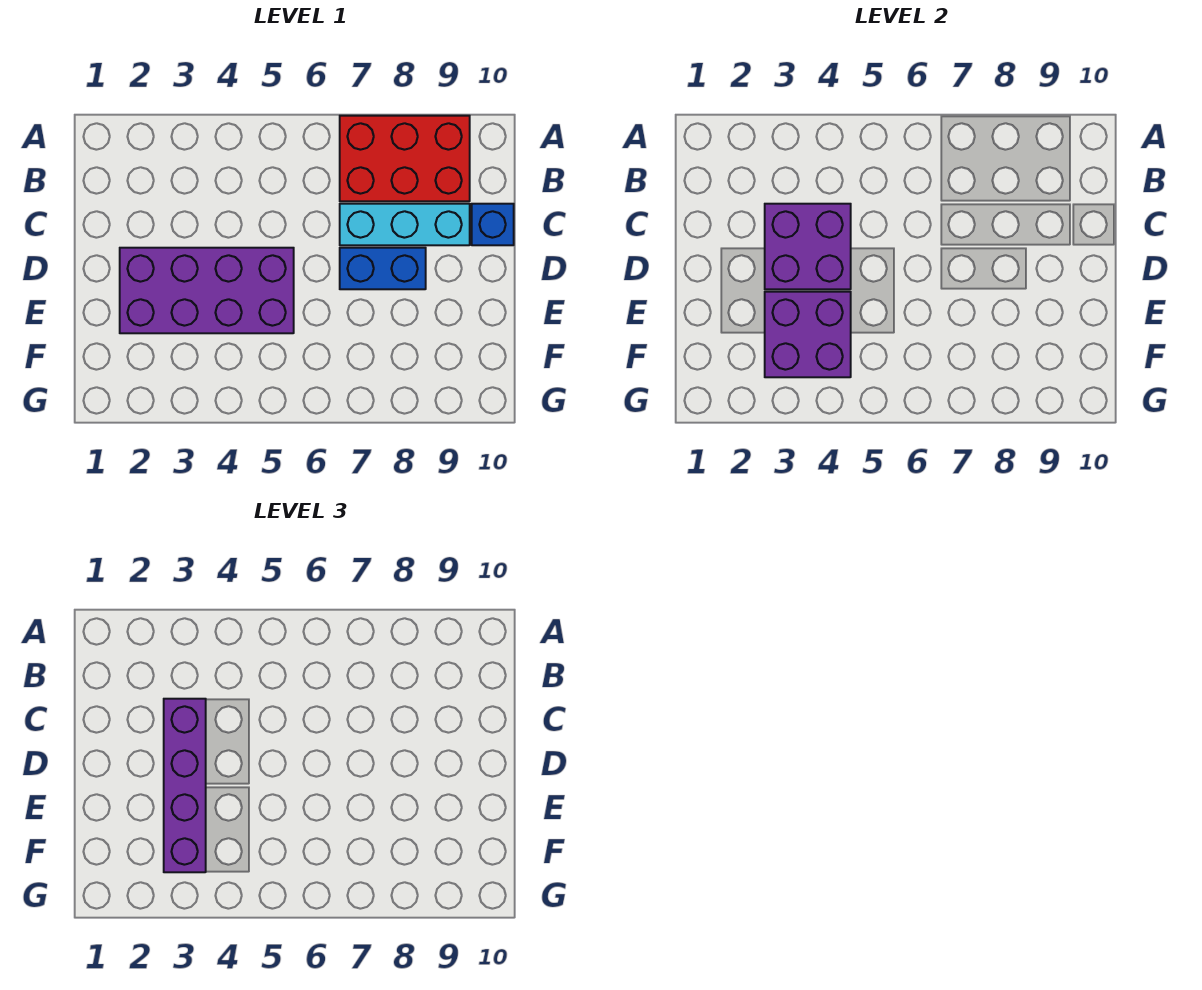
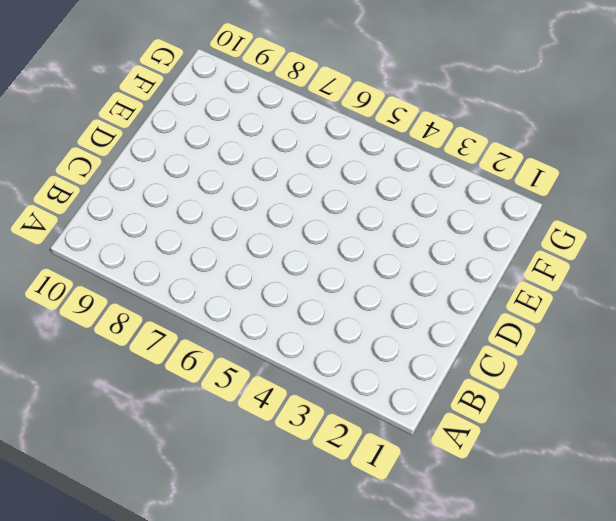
none -> red 2x3 brick [340,116,470,201]
none -> cyan 1x3 brick [340,204,470,245]

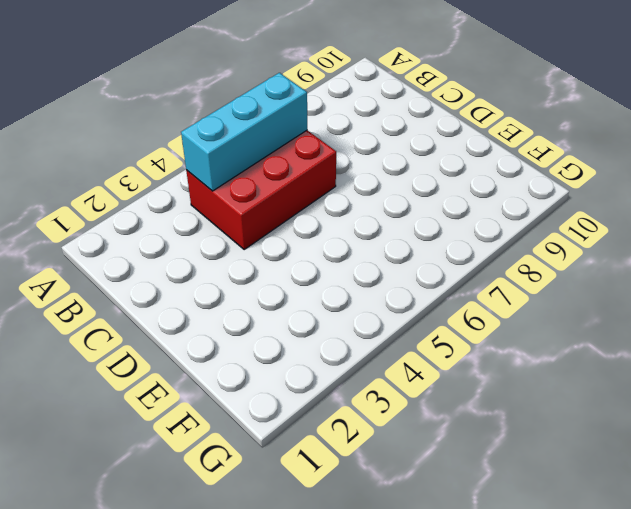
red 2x3 brick [186,130,336,250] -> red 2x3 brick moved to [340,116,470,201]
cyan 1x3 brick [181,73,307,191] -> cyan 1x3 brick moved to [340,204,470,245]
none -> blue 1x1 brick [472,204,514,245]
none -> purple 2x4 brick [120,248,294,333]

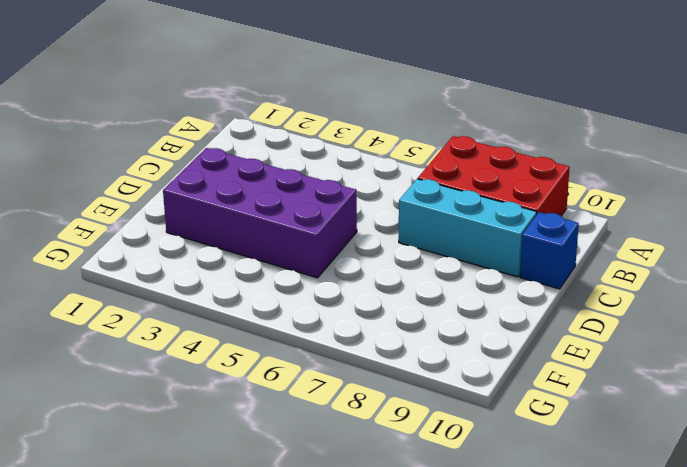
none -> blue 1x2 brick [340,248,426,289]
none -> purple 2x2 brick [765,204,851,289]

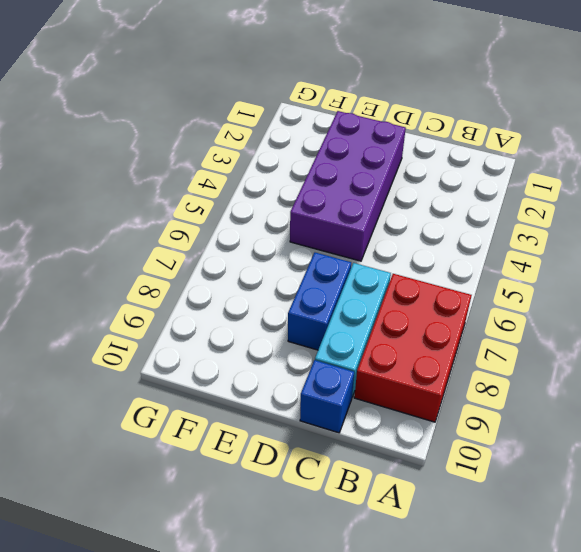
none -> purple 2x2 brick [765,204,851,289]
none -> purple 2x2 brick [765,292,851,377]

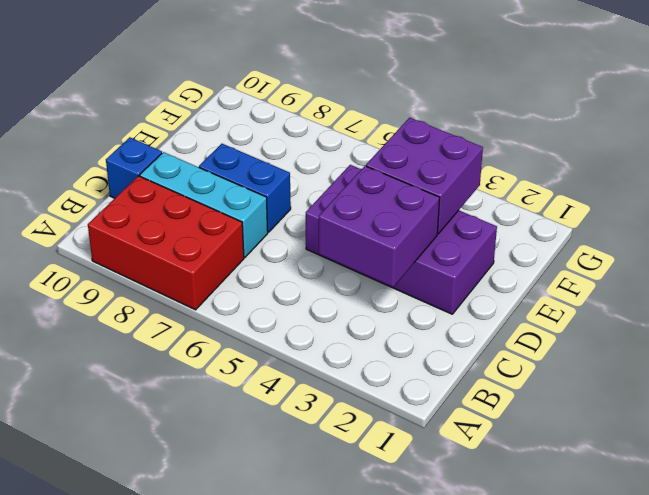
none -> purple 1x4 brick [164,699,206,872]

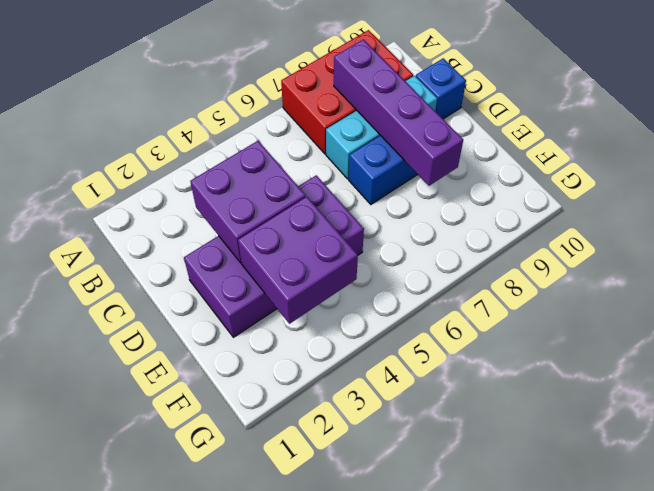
purple 1x4 brick [334,40,463,186] -> purple 1x4 brick moved to [164,699,206,872]

